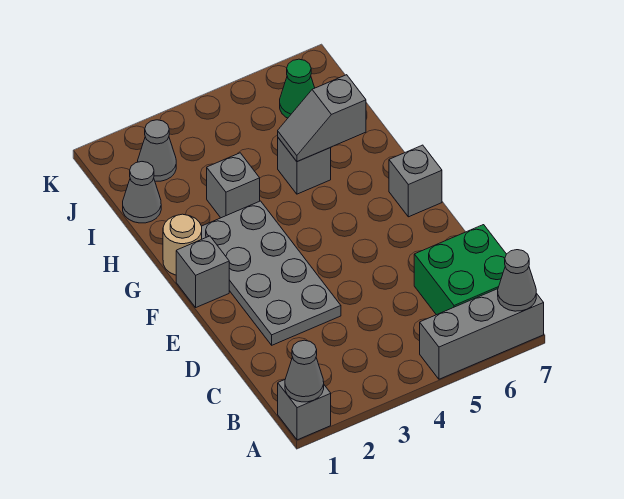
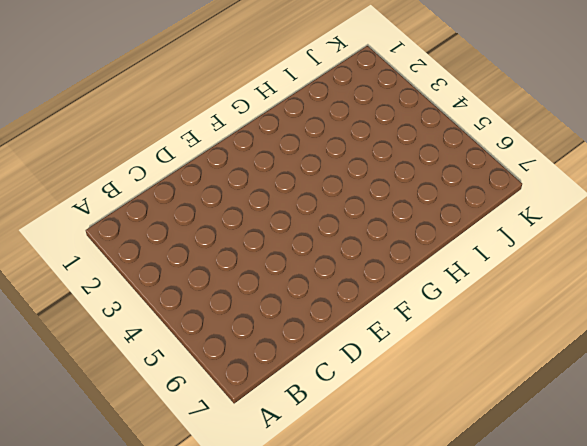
none -> grey 1x1 brick [278,380,331,440]
none -> grey 1x3 brick [420,289,544,379]
none -> green 2x2 brick [414,225,506,315]

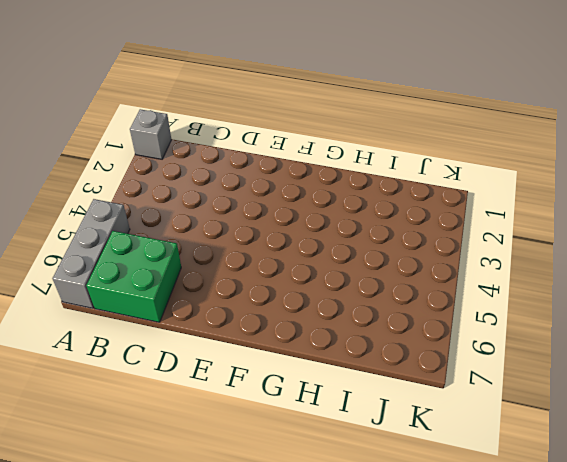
none -> grey 2x4 plate [202,201,341,345]
none -> grey 1x1 brick [176,236,229,307]
none -> grey 1x1 brick [389,145,442,217]

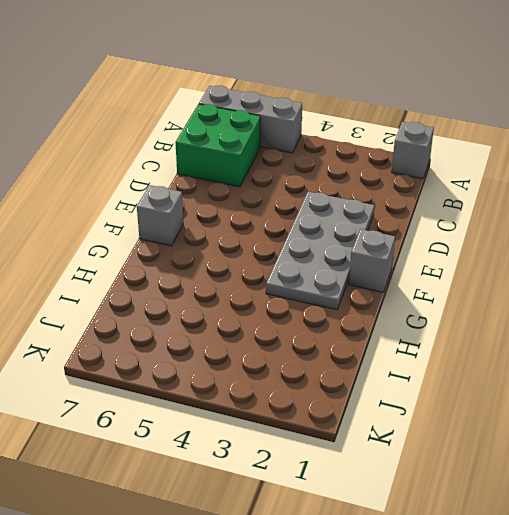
none -> tan 1x1 round brick [163,214,202,275]
none -> grey 1x1 brick [207,153,260,218]
none -> grey 1x1 brick [278,138,331,194]

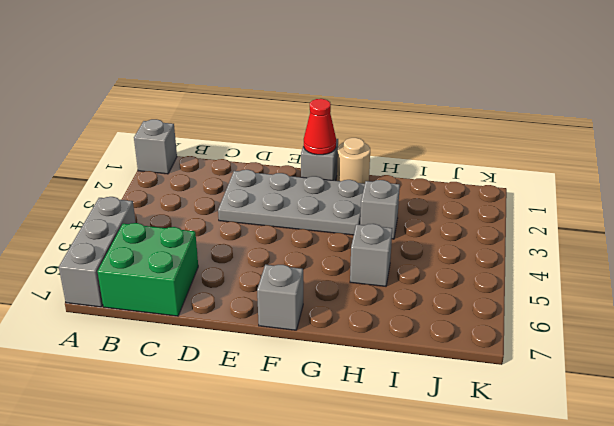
red 1x1 cone [304,99,336,155] -> none
none -> grey 1x1 cone [123,162,161,223]
none -> grey 1x1 cone [138,120,176,181]
none -> green 1x1 cone [280,59,315,118]

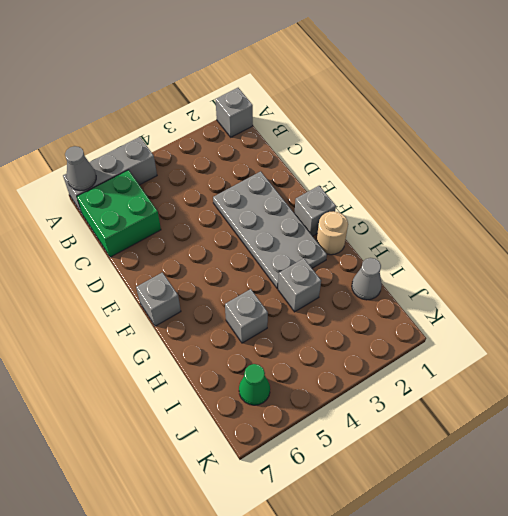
none -> grey 1x1 cone [138,120,176,181]
none -> grey 1x1 cone [285,340,324,402]
none -> grey 1x2 slope [278,75,366,162]

